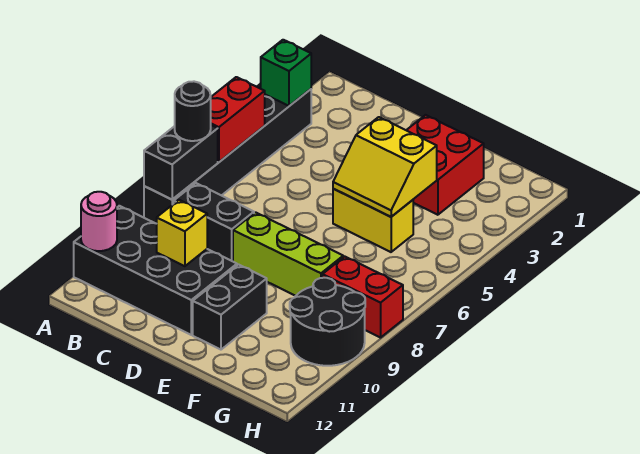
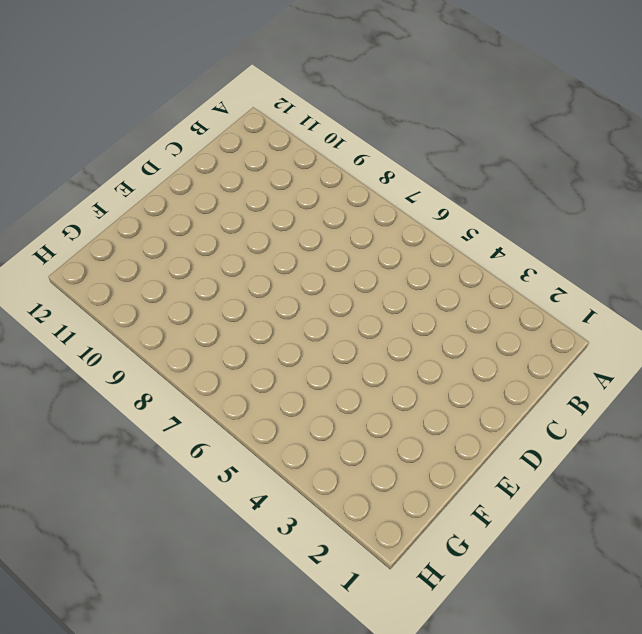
none -> black 1x6 brick [144,89,311,224]
none -> black 2x4 brick [74,206,237,335]
none -> black 1x2 brick [174,183,254,261]

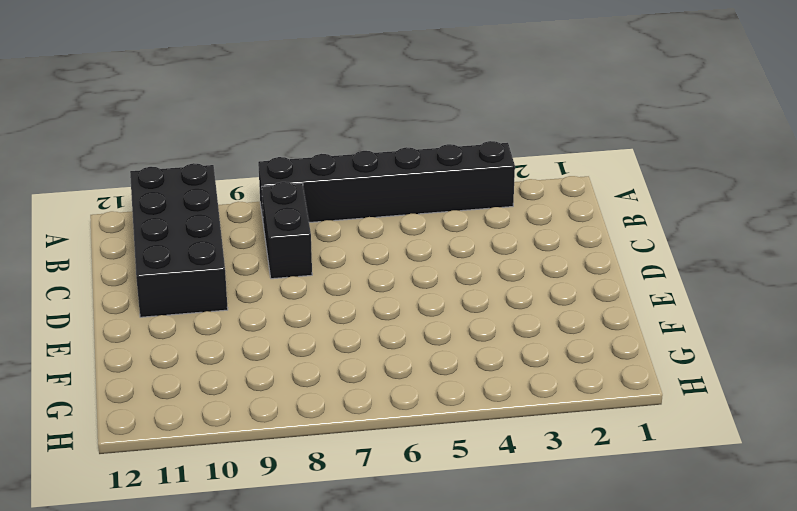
none -> lime 1x3 brick [233,212,343,296]
none -> red 2x2 brick [406,115,484,215]
none -> yellow 1x2 brick [333,189,413,252]

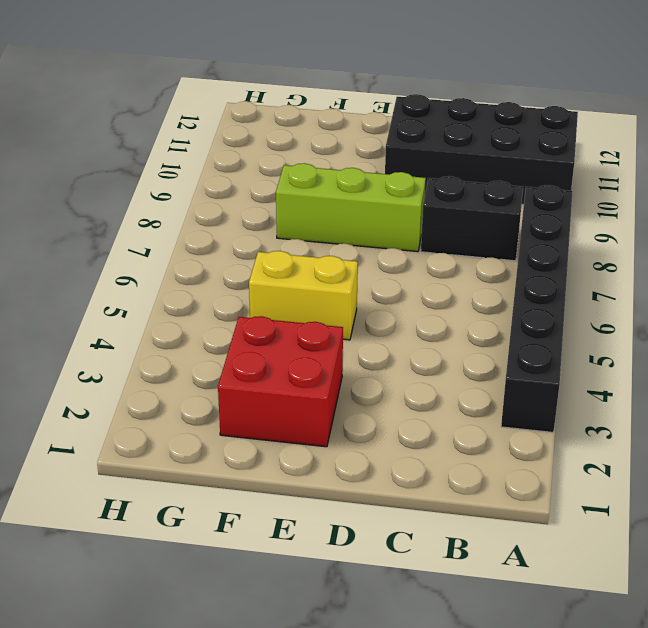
none -> black 1x2 brick [193,265,267,350]
none -> red 1x2 brick [322,257,403,338]
none -> black 2x2 round brick [290,278,365,366]

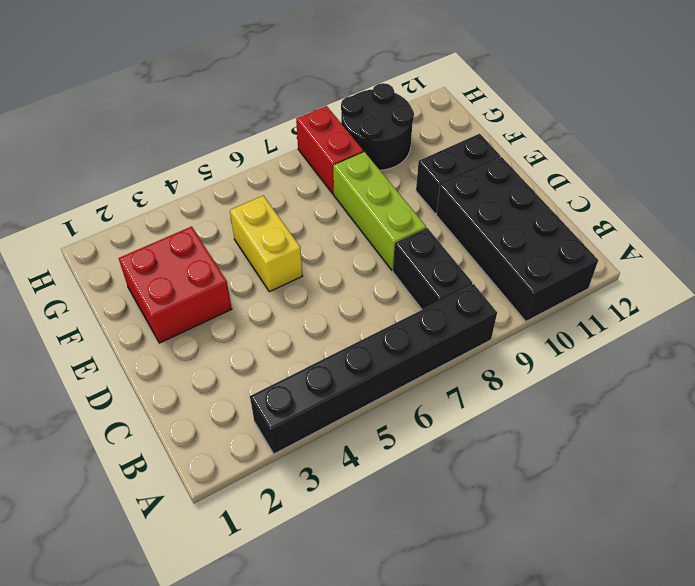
none -> green 1x1 brick [261,40,311,106]
none -> red 1x2 brick [211,77,265,162]
none -> black 1x2 brick [144,125,218,199]

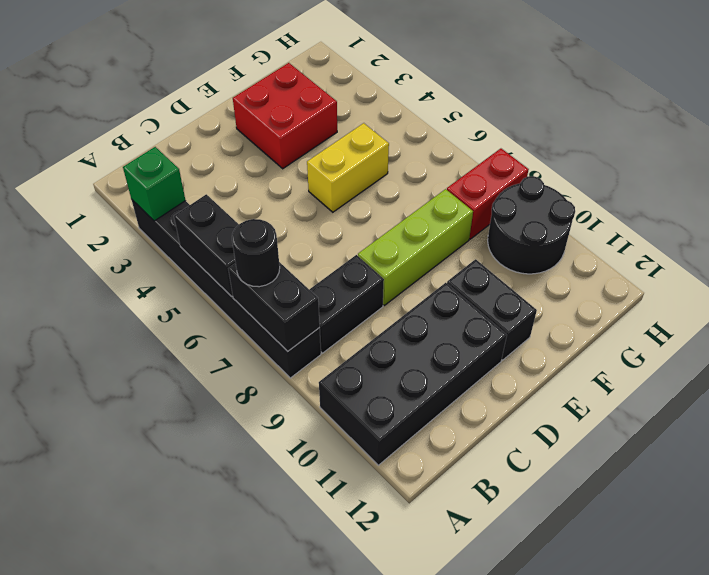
black 1x2 brick [174,194,239,297] -> red 1x2 brick [211,77,265,162]
none -> pink 1x1 round brick [81,192,117,251]
none -> yellow 1x1 brick [157,200,207,266]
none -> yellow 2x2 slope [333,117,437,217]

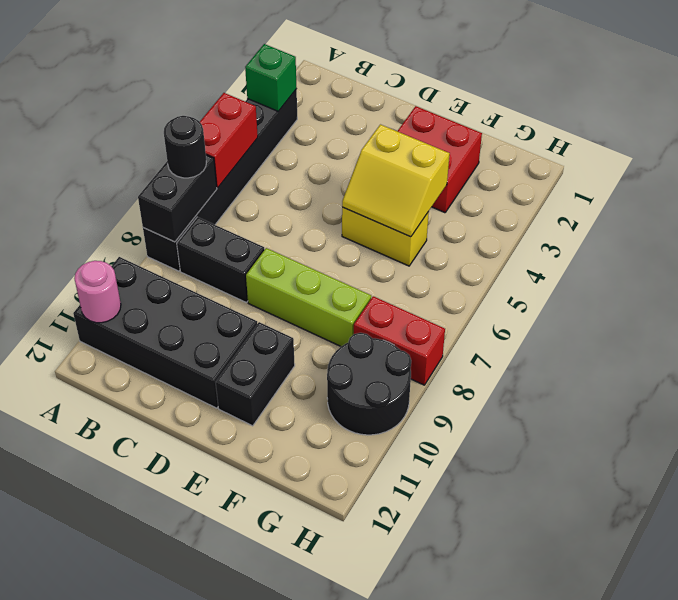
none -> yellow 1x1 brick [157,200,207,266]

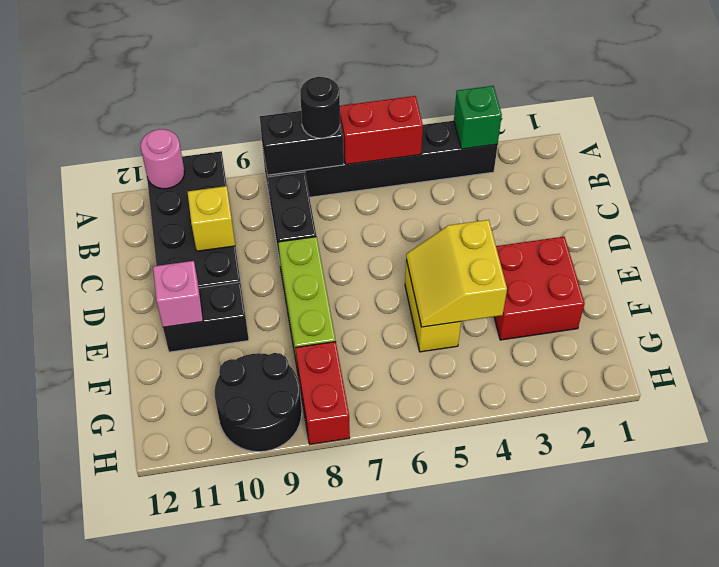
pink 1x1 brick [153,261,203,327] -> none

